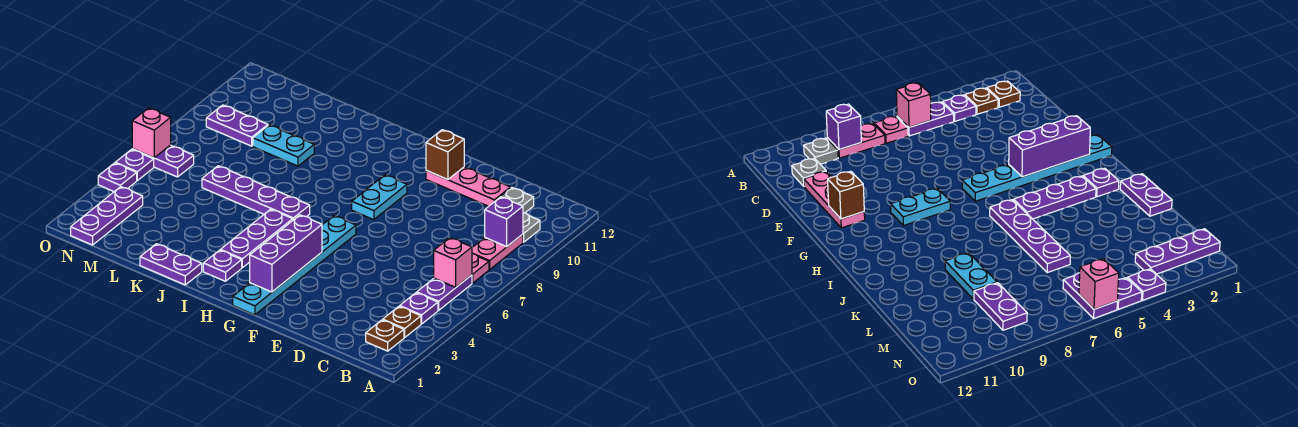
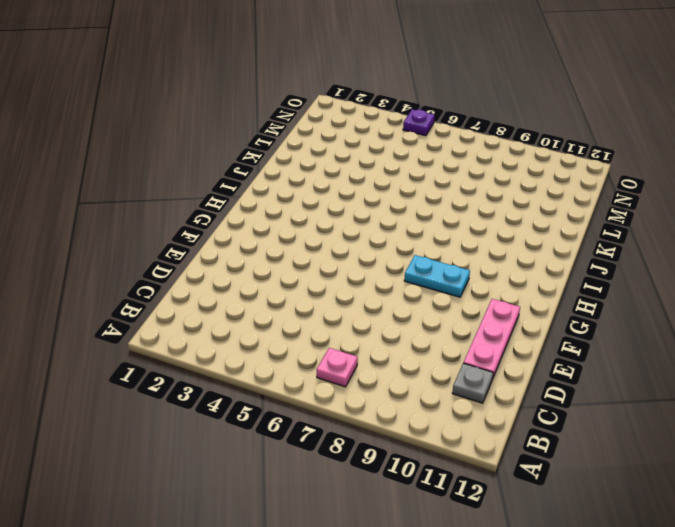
none -> brown 1x1 plate [366,320,404,351]
none -> brown 1x1 plate [383,306,421,337]
none -> purple 1x1 plate [400,293,438,324]

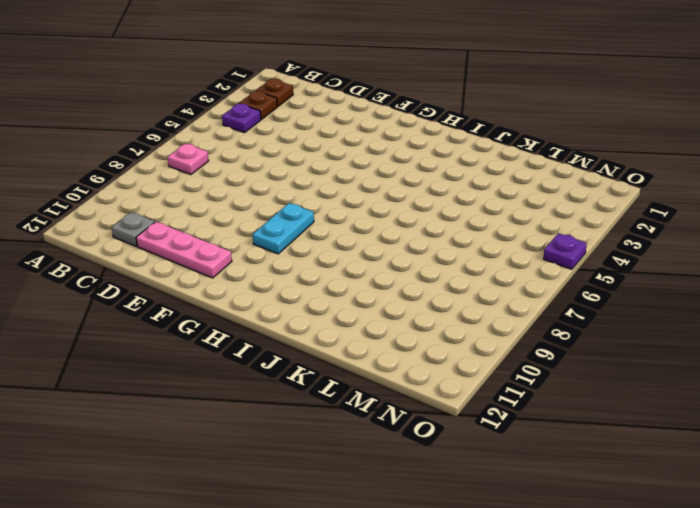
none -> purple 1x2 plate [417,275,472,310]
none -> pink 1x2 plate [472,234,523,269]
none -> grey 1x1 plate [523,213,540,242]

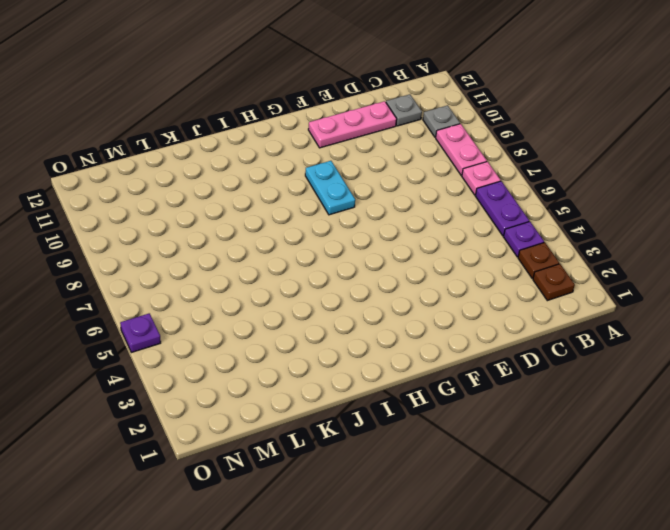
none -> cyan 1x6 plate [233,216,356,315]
none -> purple 1x1 plate [203,250,242,281]
none -> purple 1x3 plate [221,209,293,268]

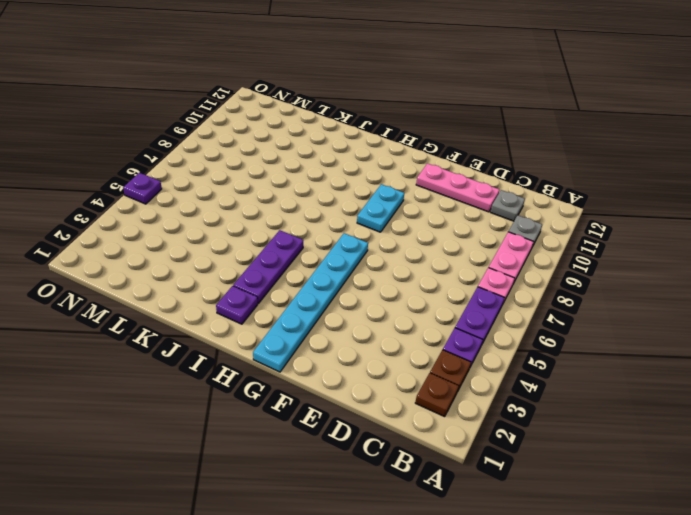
none -> purple 1x4 plate [202,166,310,220]
none -> purple 1x2 plate [140,244,202,285]
none -> cyan 1x2 plate [253,125,314,166]

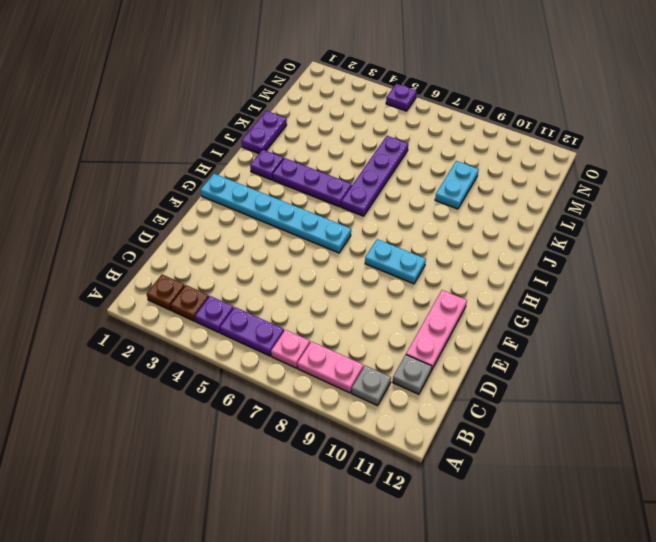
none -> purple 1x2 plate [206,105,268,146]
none -> purple 1x3 plate [71,187,143,245]
none -> purple 1x2 plate [132,145,194,177]

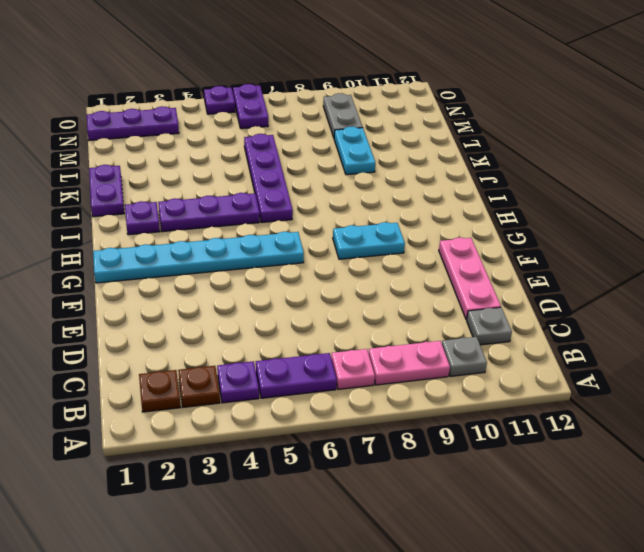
grey 1x2 plate [323,93,363,138] -> purple 1x2 plate [206,105,268,146]
none -> purple 1x1 plate [98,163,137,191]
none -> pink 1x1 brick [434,238,472,287]
none -> purple 1x1 brick [485,197,523,247]

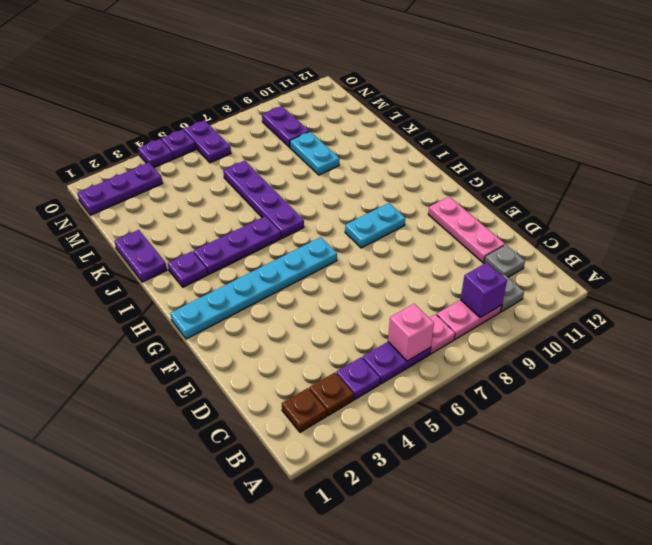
none -> brown 1x1 brick [426,130,464,180]
none -> purple 1x3 brick [250,215,322,292]
none -> pink 1x1 brick [132,108,171,158]

